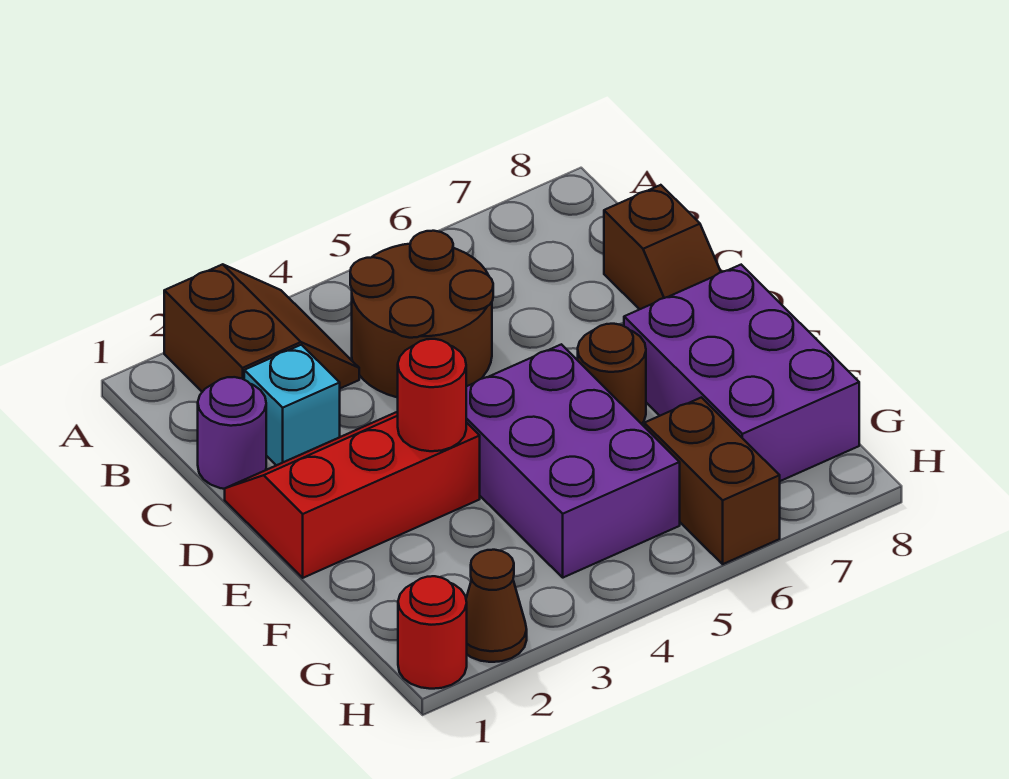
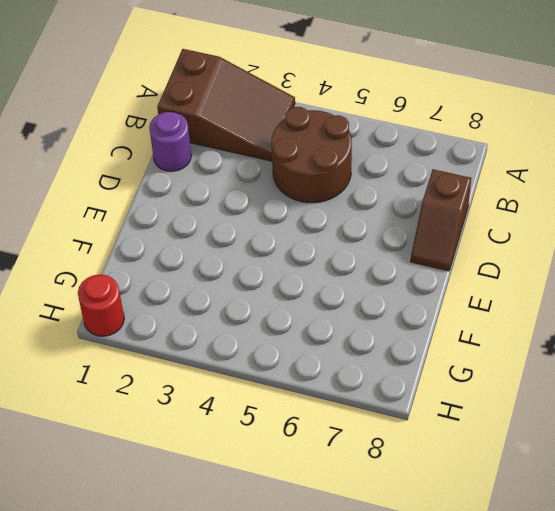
brown 2x3 slope [157,49,295,161] -> brown 2x2 slope [164,264,359,392]
none -> cyan 1x1 brick [244,345,340,465]
none -> red 2x3 slope [225,412,480,578]
none -> purple 2x3 brick [466,344,680,578]

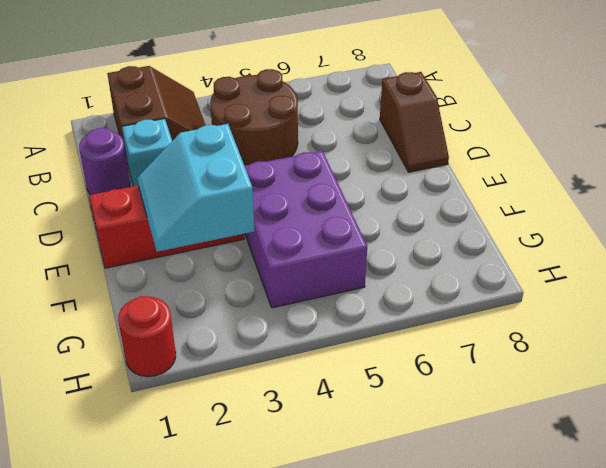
cyan 2x2 slope [137,124,255,252] -> red 1x1 round brick [398,339,466,451]
none -> brown 1x1 round brick [578,324,646,424]
none -> purple 2x3 brick [624,265,859,481]
none -> brown 1x2 brick [644,397,780,564]

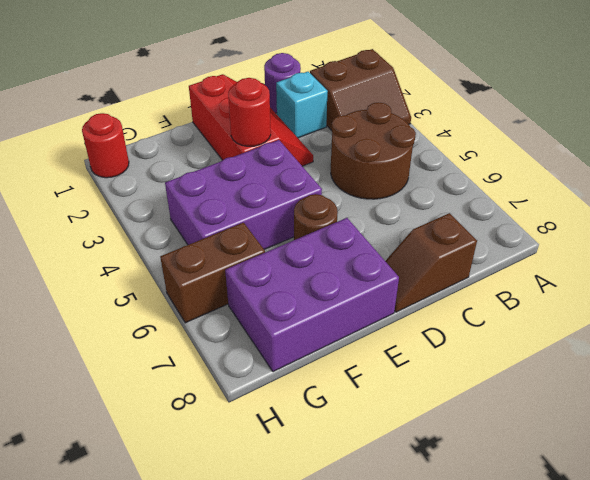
none -> brown 1x1 cone [466,550,527,662]

